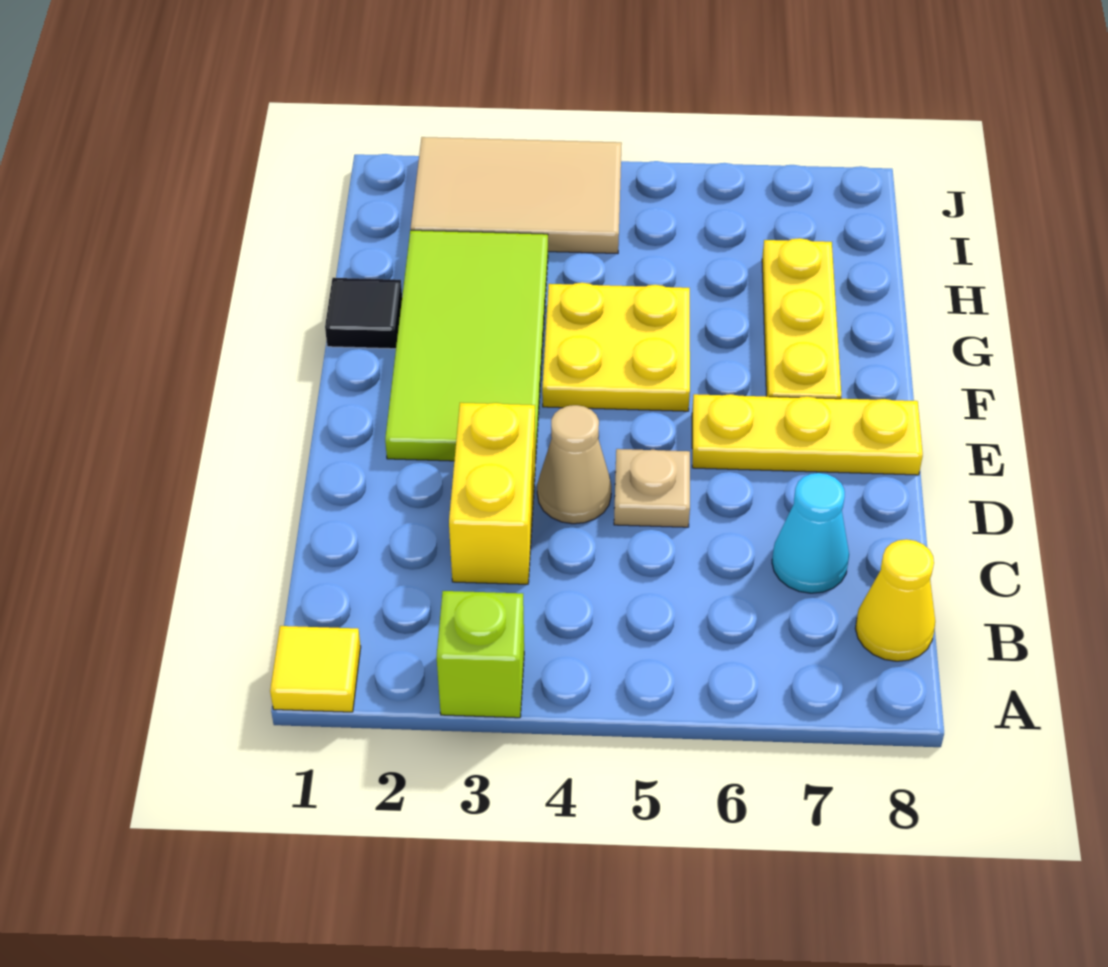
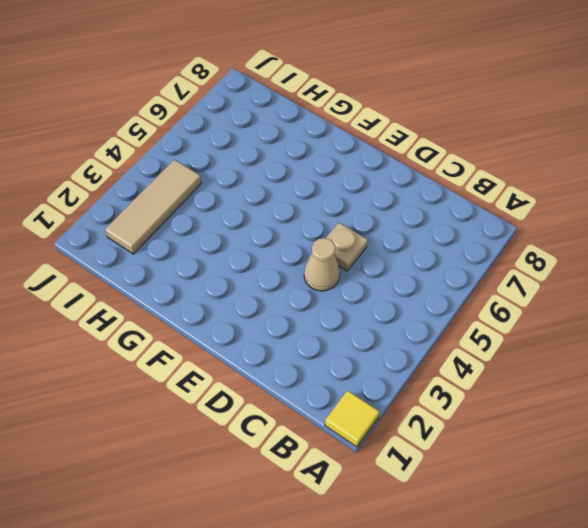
tan 1x3 tile [105,160,201,254] -> tan 2x3 tile [411,137,622,254]
none -> lime 1x1 brick [437,591,524,718]
none -> yellow 1x1 cone [855,539,935,661]
none -> yellow 1x2 brick [449,403,535,584]

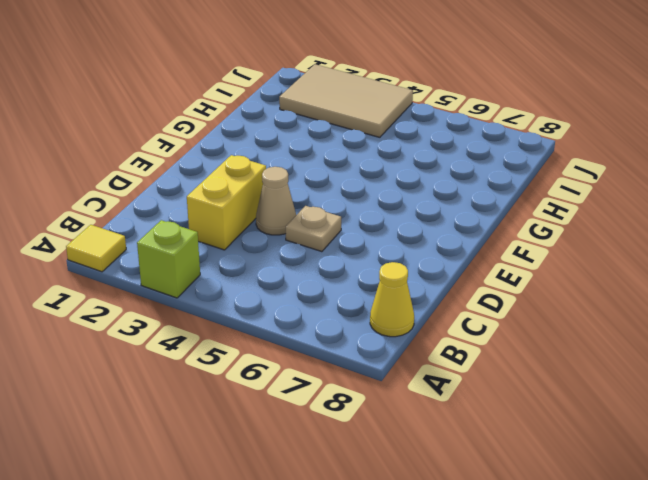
none -> cyan 1x1 cone [772,473,849,593]
none -> lime 2x4 tile [385,230,548,463]
none -> yellow 1x3 plate [692,394,923,475]

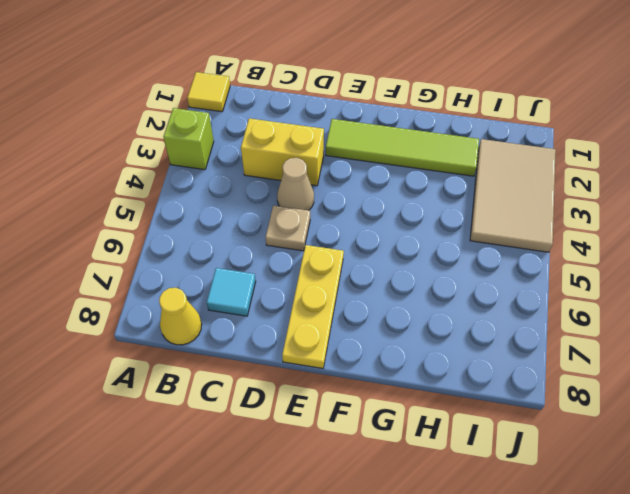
cyan 1x1 tile [207,268,256,316] -> cyan 1x1 cone [772,473,849,593]
lime 1x4 tile [326,119,479,176] -> lime 2x4 tile [385,230,548,463]
none -> yellow 2x2 plate [542,283,690,411]
none -> yellow 1x3 plate [762,238,841,399]
none -> black 1x1 tile [325,278,402,349]

